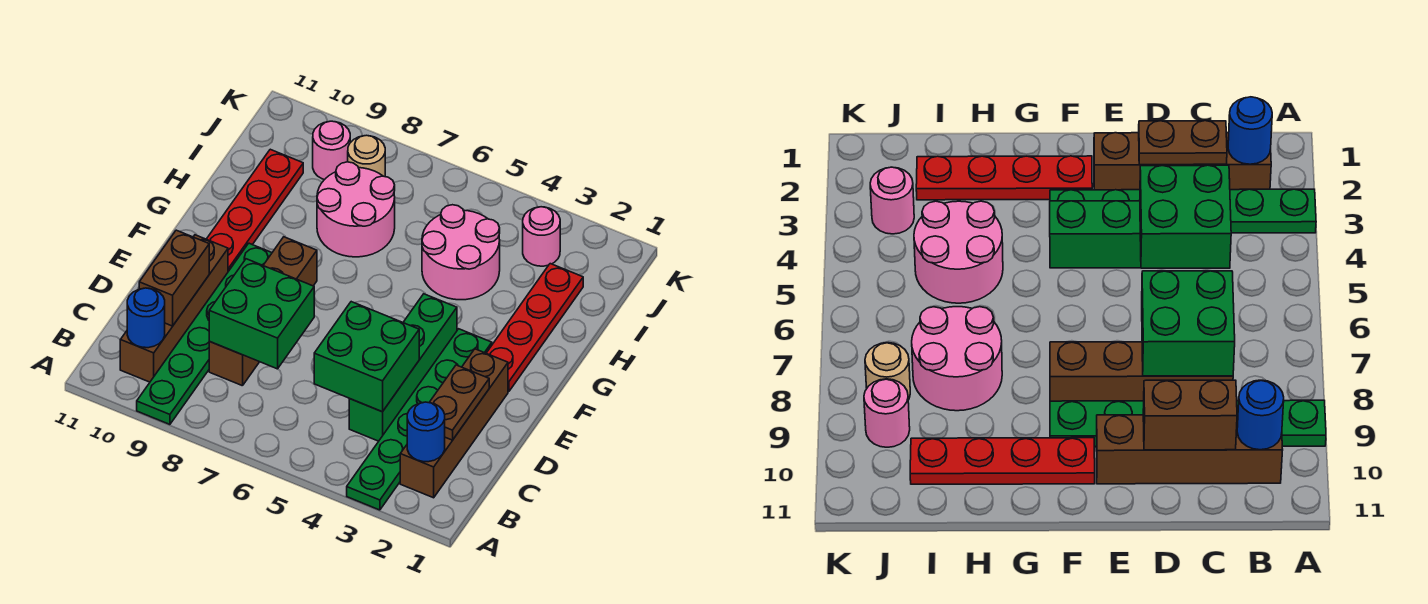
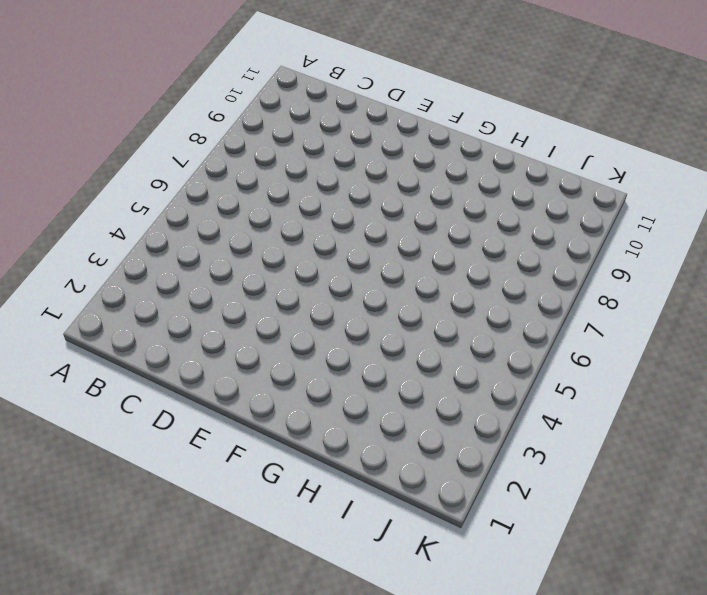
none -> green 1x6 plate [347,329,492,510]
none -> green 1x6 plate [137,243,272,424]
none -> brown 1x4 brick [400,349,508,498]

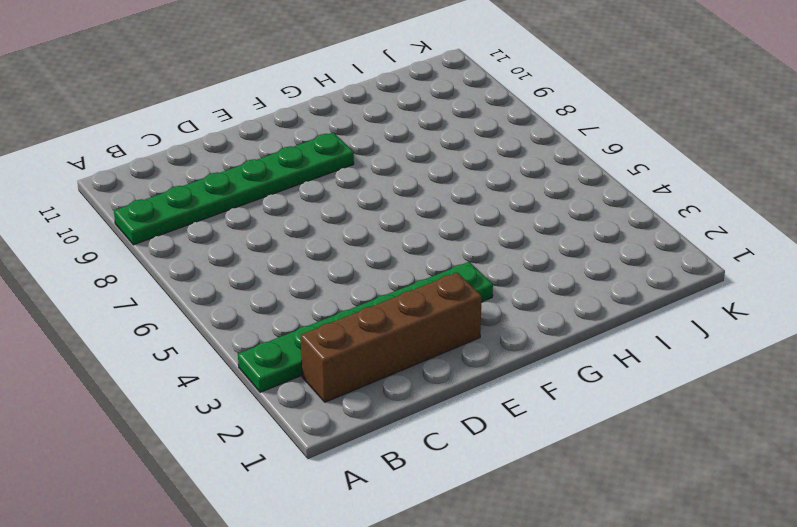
none -> brown 1x4 brick [120,235,228,382]
none -> green 1x4 brick [349,294,457,441]
none -> brown 1x4 brick [209,237,317,386]

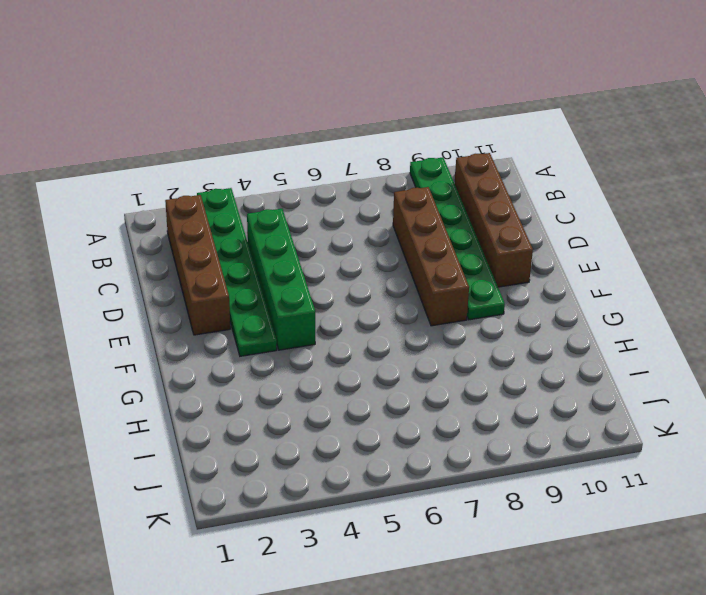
none -> red 1x4 plate [486,264,583,392]
none -> red 1x4 plate [207,149,303,271]
none -> pink 2x2 round brick [422,205,500,300]

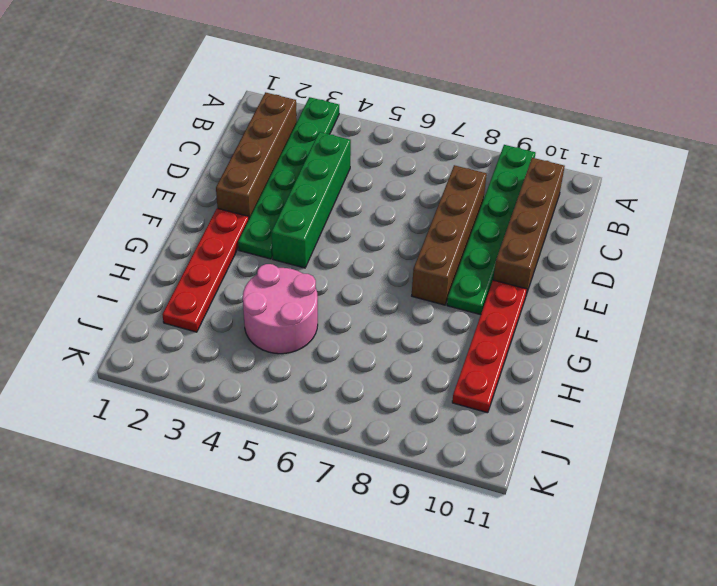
none -> pink 2x2 round brick [317,162,395,257]
none -> pink 1x1 round brick [523,207,560,266]
none -> tan 1x1 round brick [348,135,385,177]

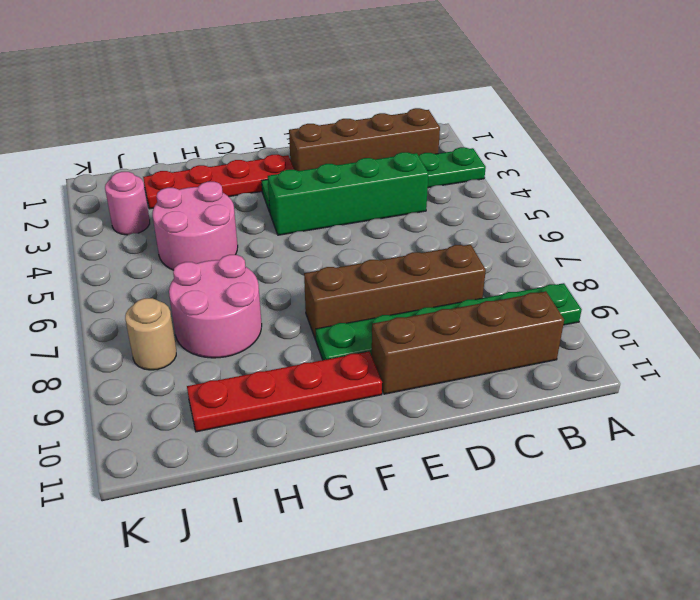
none -> pink 1x1 round brick [313,121,350,180]
none -> blue 1x1 round brick [407,402,445,462]
none -> blue 1x1 round brick [127,288,165,348]

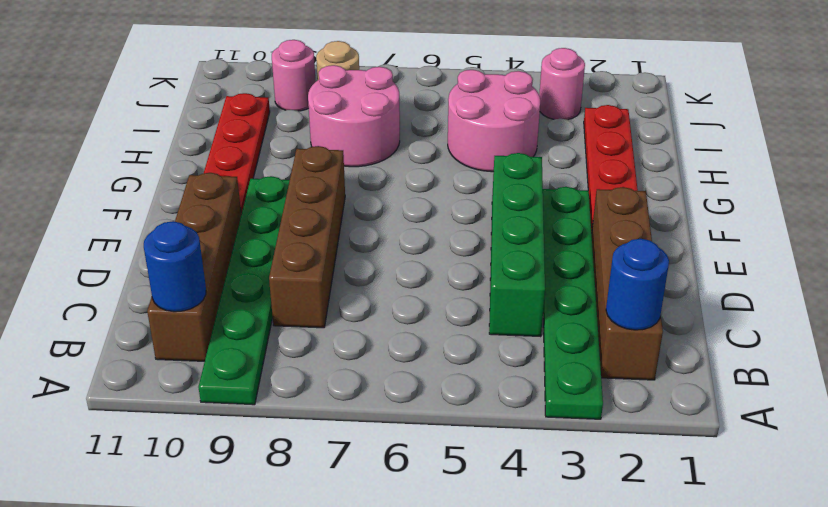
none -> brown 1x2 plate [429,365,489,440]
none -> green 2x2 brick [314,302,419,412]
none -> green 2x2 brick [209,259,314,369]

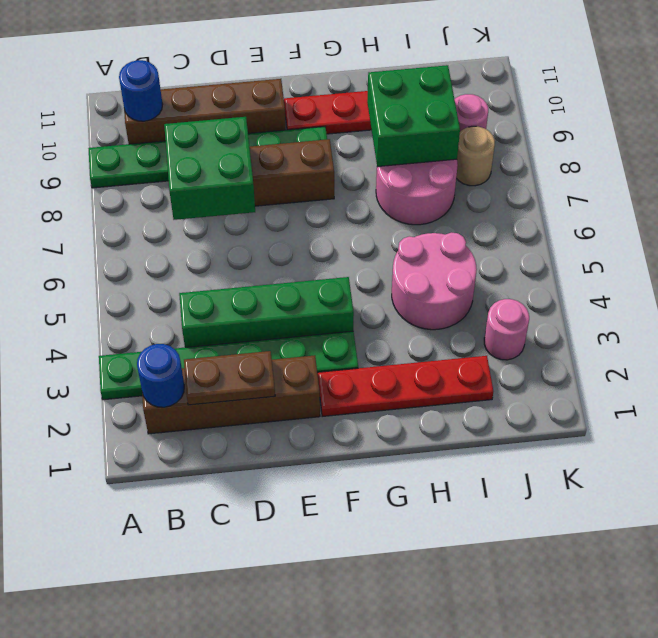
green 2x2 brick [367,65,460,167] -> green 2x2 brick moved to [314,302,419,412]
none -> brown 1x2 brick [139,230,209,326]

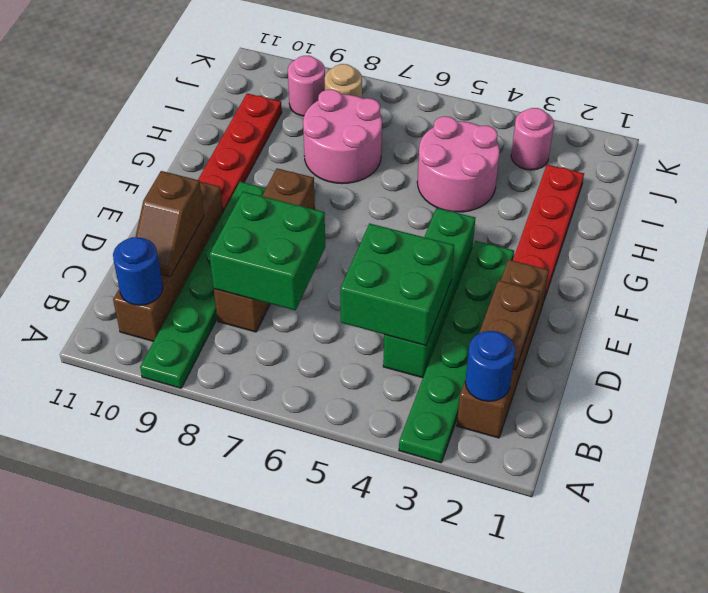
brown 1x2 slope [136,171,204,277] -> brown 1x2 brick [139,230,209,326]

